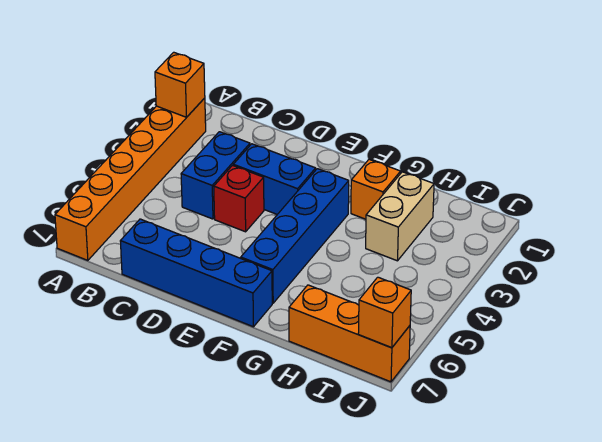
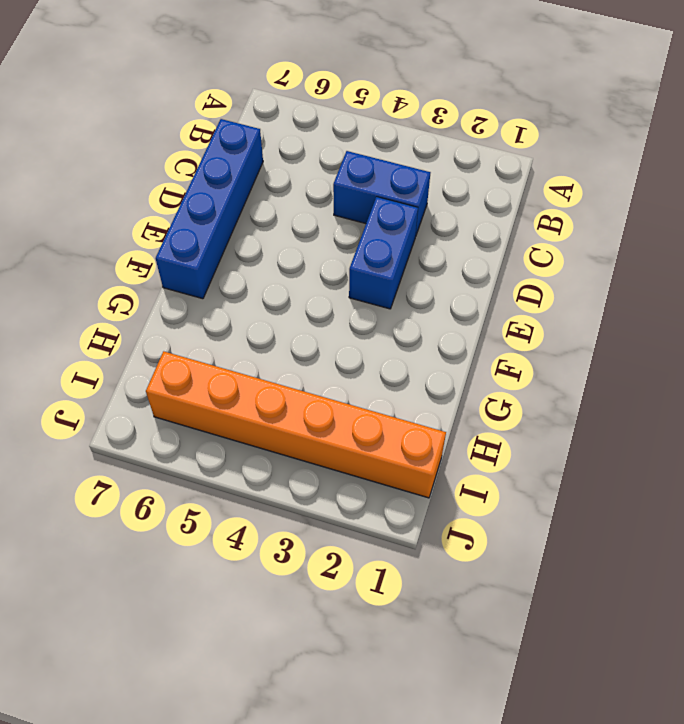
orange 1x6 brick [146,351,446,498] -> orange 1x6 brick moved to [55,98,206,260]
none -> red 1x1 brick [214,165,264,232]
none -> blue 1x4 brick [241,169,349,303]

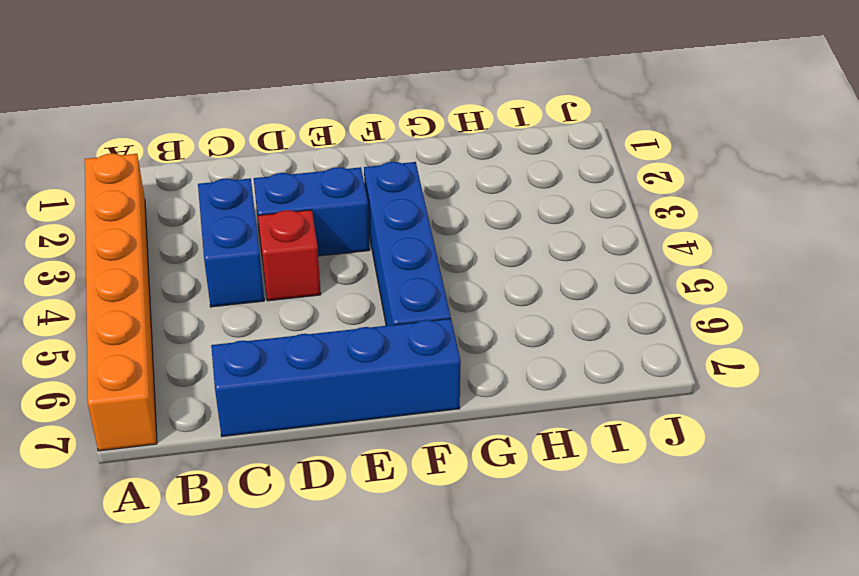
none -> orange 1x1 brick [351,159,401,219]
none -> tan 1x2 brick [366,172,434,261]

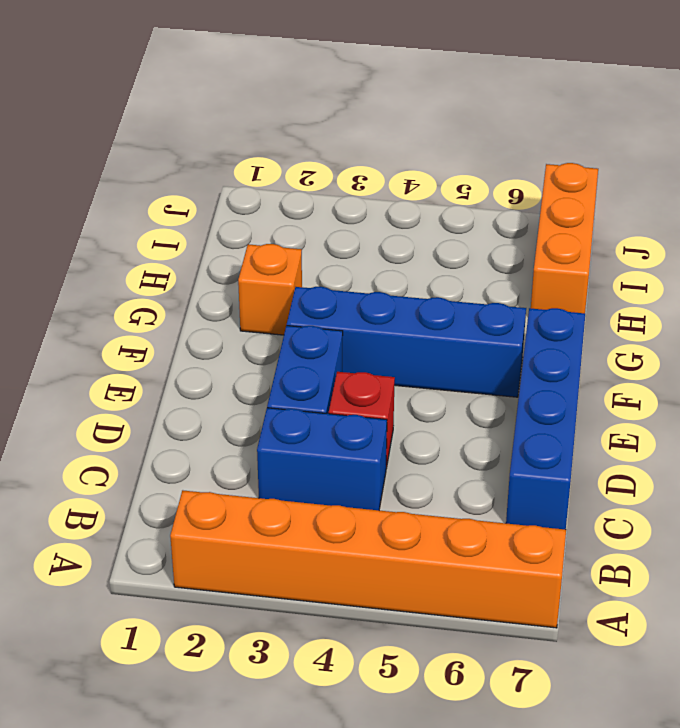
none -> tan 1x2 brick [366,172,434,261]
none -> orange 1x1 brick [155,52,205,117]

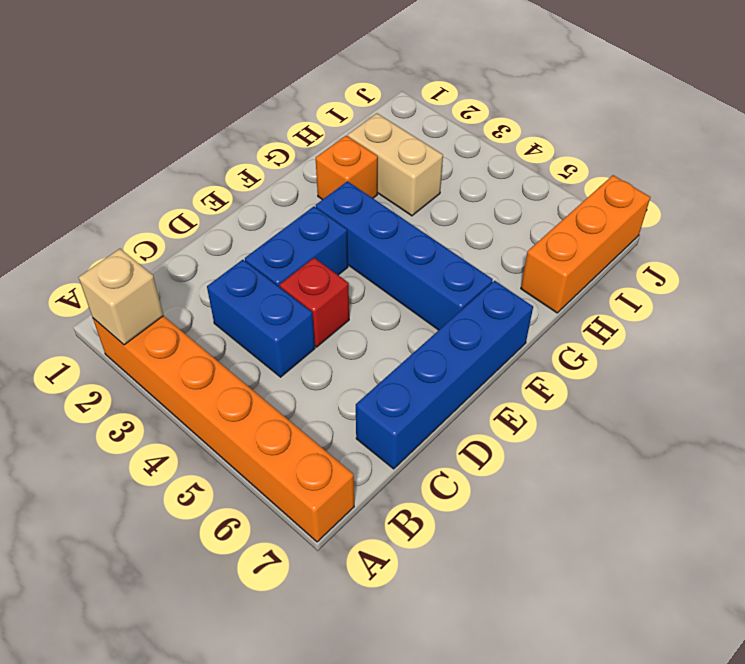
tan 1x1 brick [79,249,163,345] -> orange 1x1 brick [155,52,205,117]
none -> orange 1x1 brick [358,277,411,348]

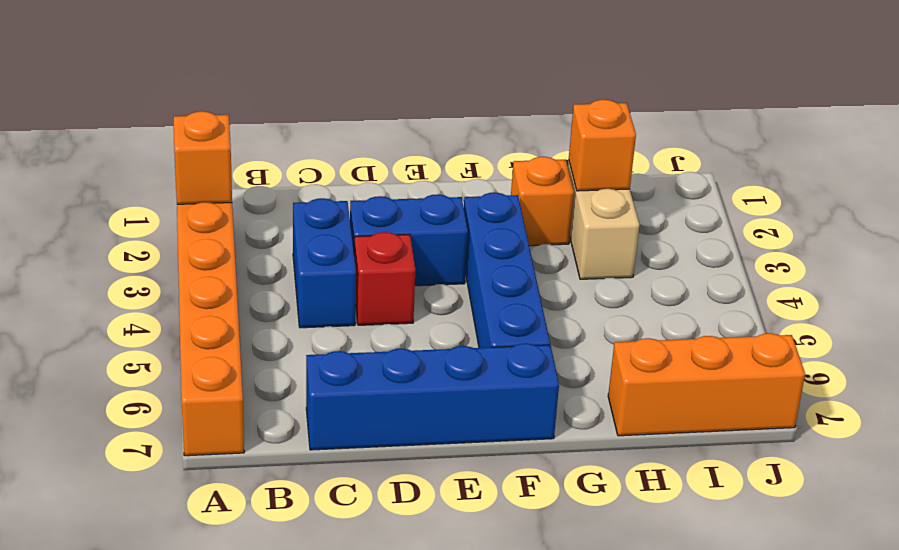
orange 1x1 brick [569,100,636,191] -> orange 1x1 brick moved to [358,277,411,348]

